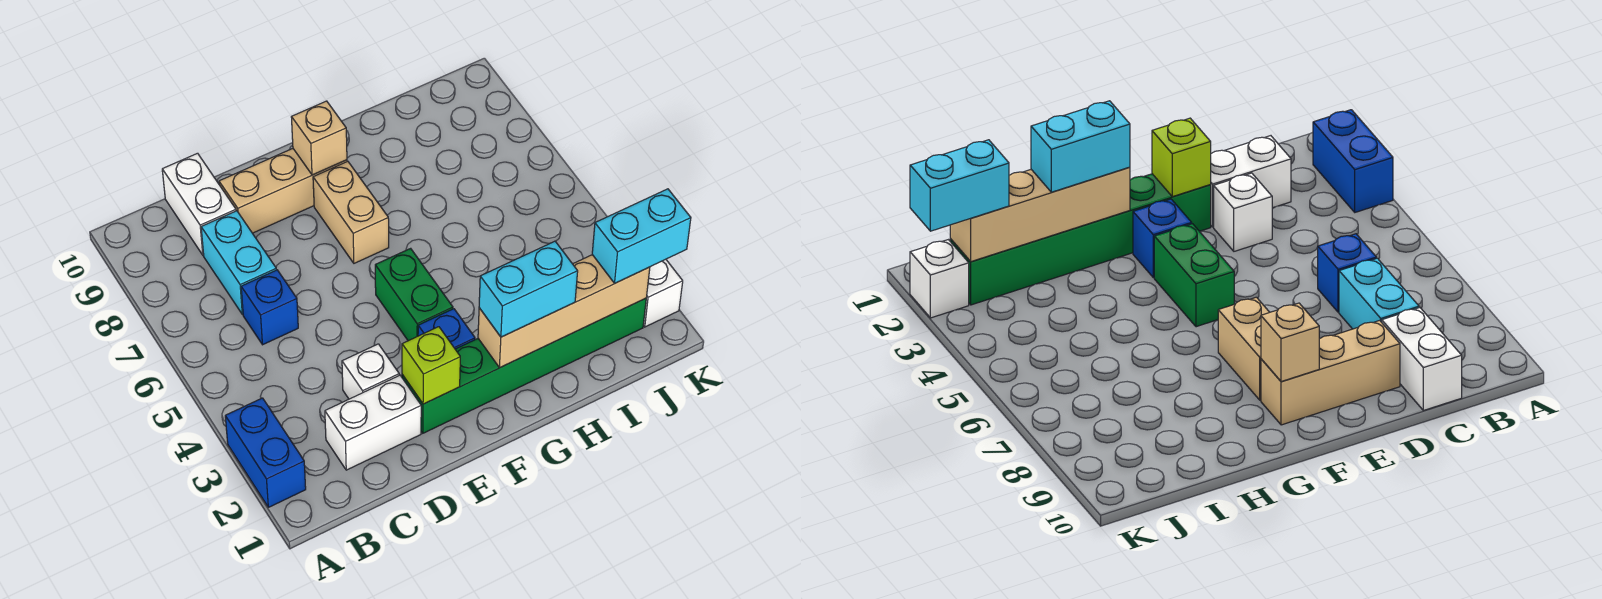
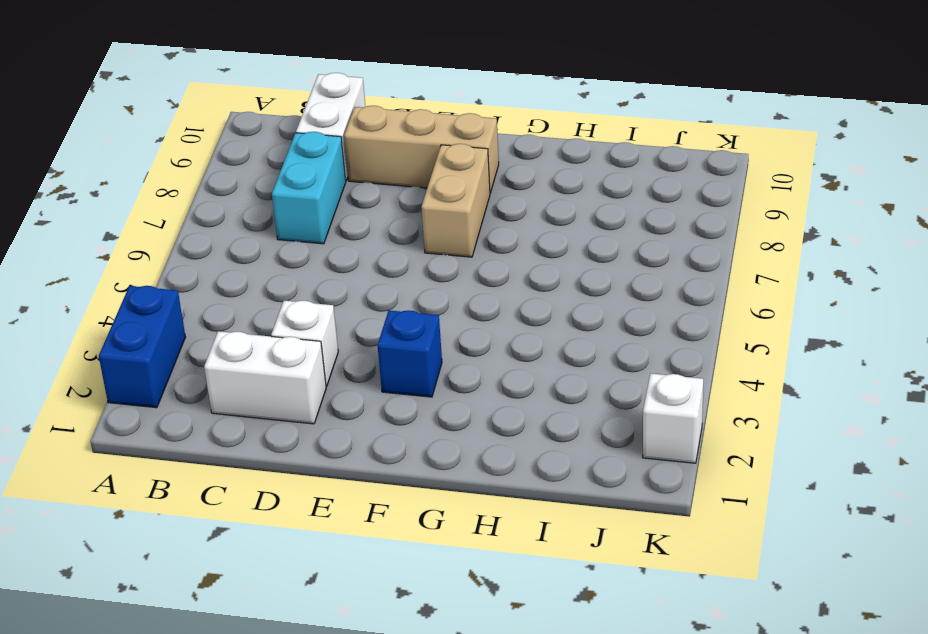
none -> blue 1x1 brick [241,270,298,345]
none -> green 1x6 brick [402,298,646,433]
none -> green 1x2 brick [375,248,453,341]

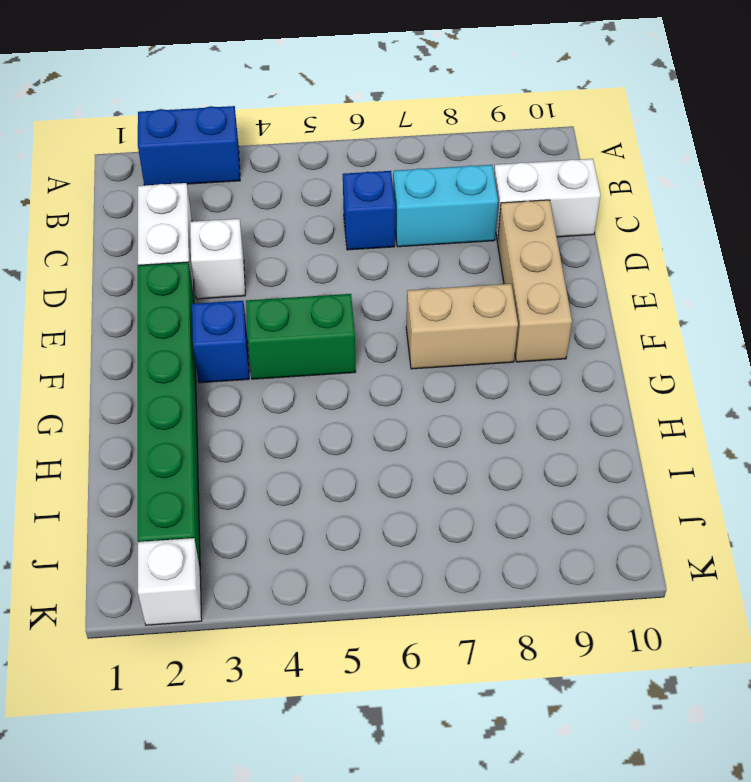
none -> lime 1x1 brick [402,327,460,404]
none -> tan 1x1 brick [291,101,347,175]
none -> tan 1x4 brick [478,255,650,368]

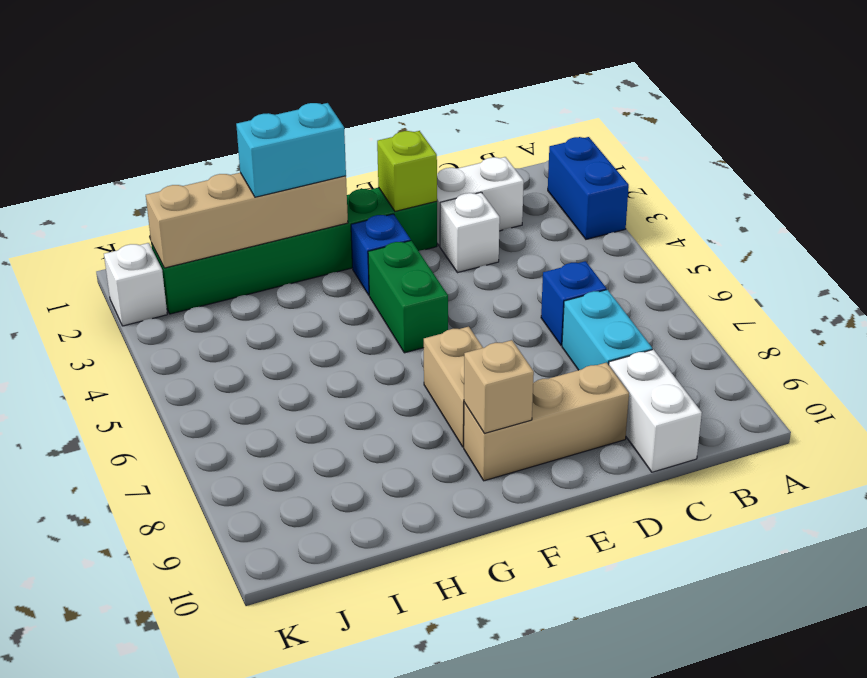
none -> cyan 1x2 brick [592,189,691,283]

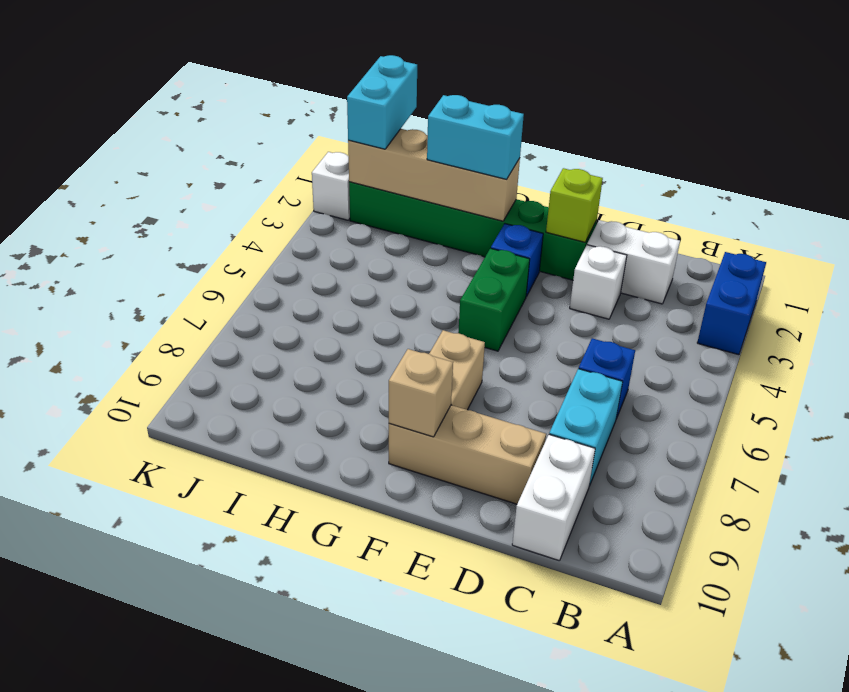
cyan 1x2 brick [347,55,417,149] -> cyan 1x2 brick turned to [592,189,691,283]

